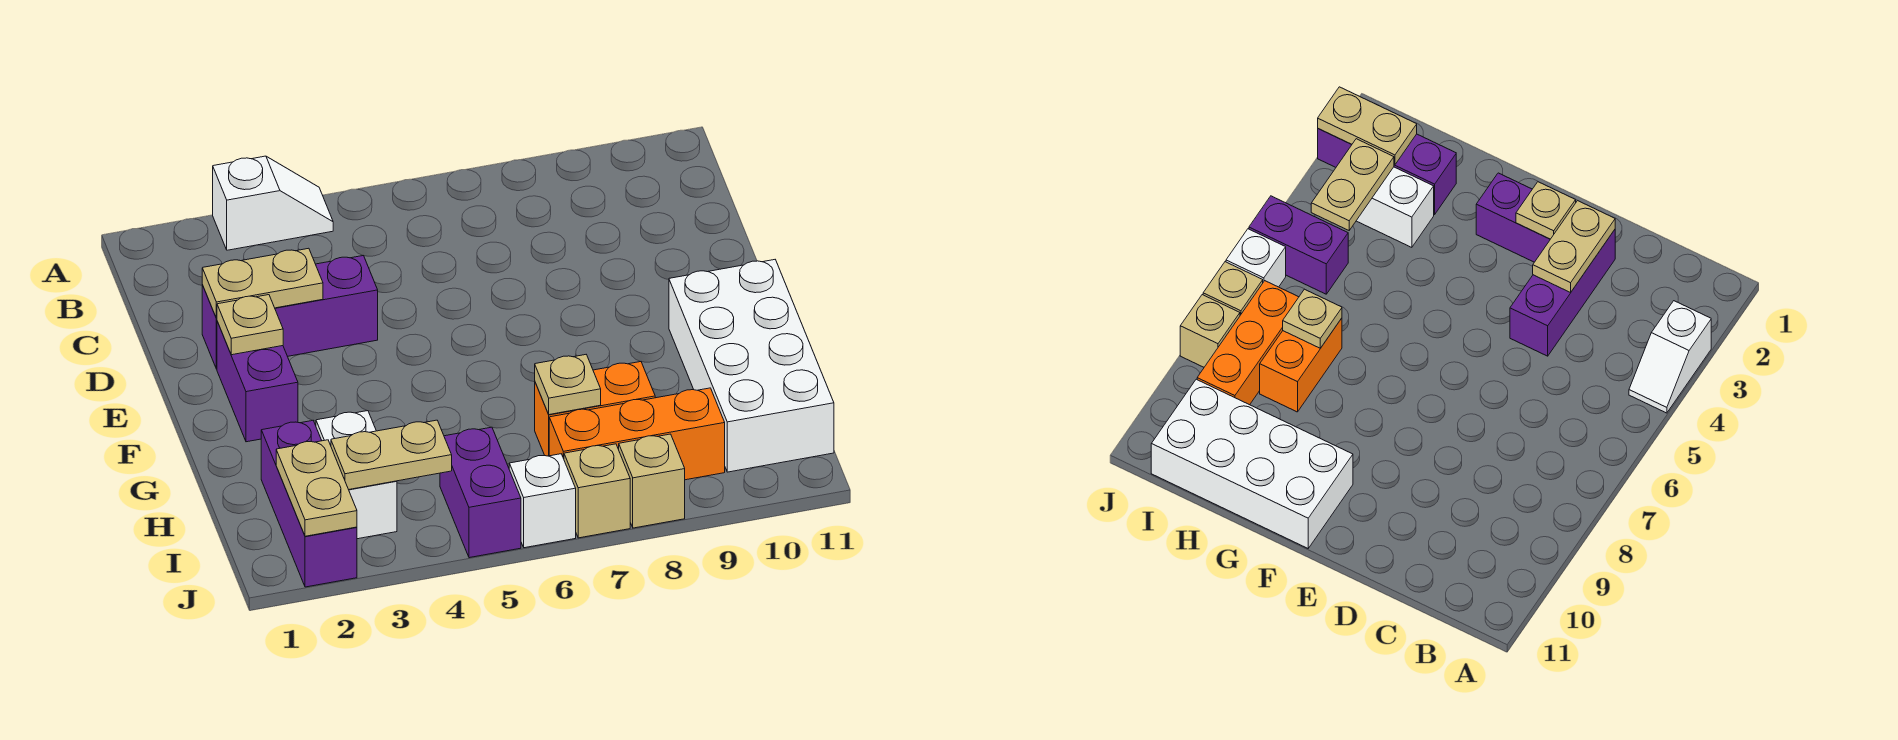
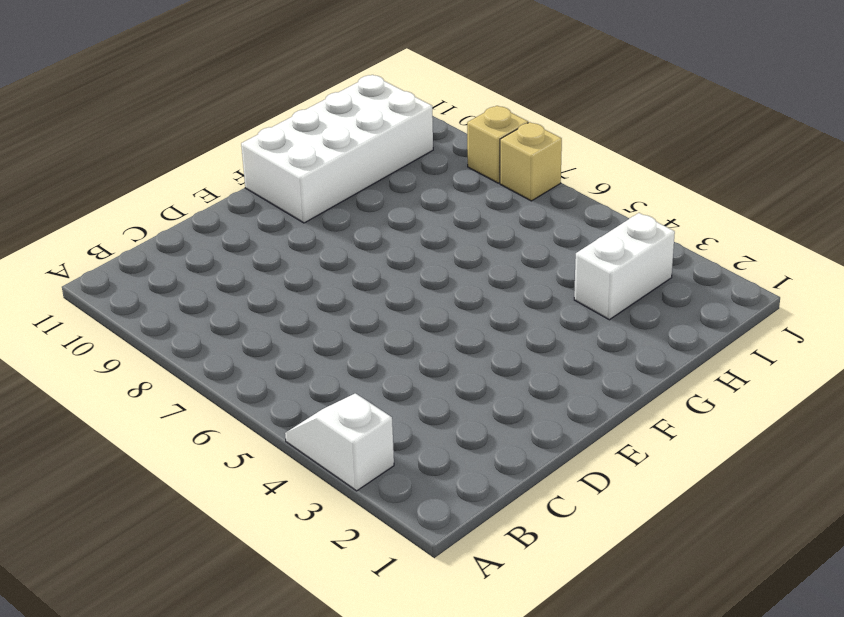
none -> purple 1x3 brick [202,256,378,369]
none -> purple 1x2 brick [217,322,298,442]
none -> purple 1x3 brick [261,420,357,587]

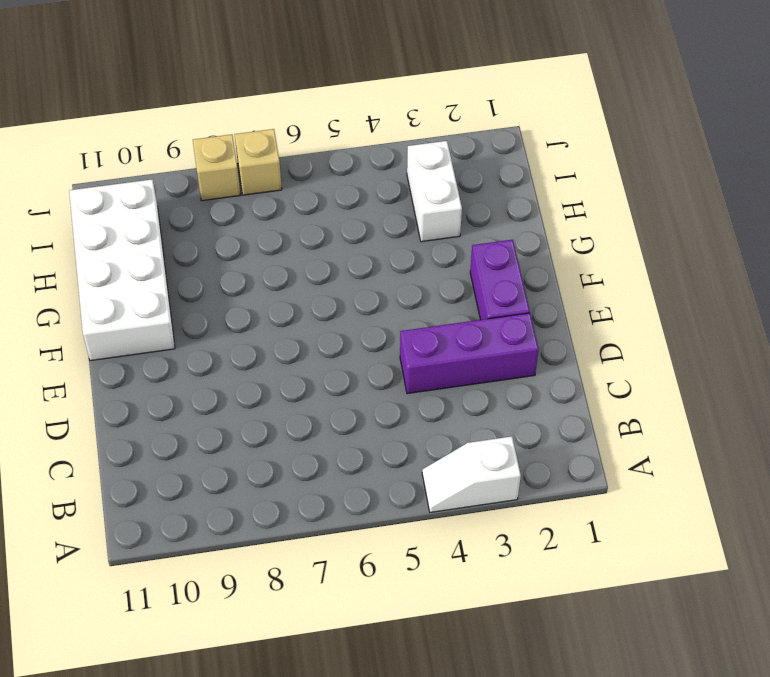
none -> purple 1x3 brick [261,420,357,587]
none -> orange 1x2 brick [535,362,655,456]
none -> purple 1x2 brick [440,427,521,558]

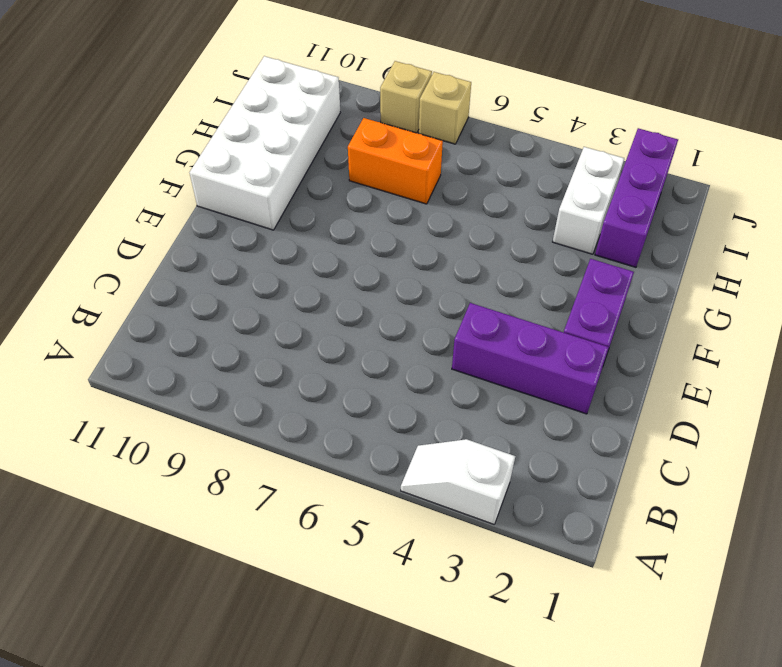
none -> purple 1x2 brick [440,427,521,558]
none -> orange 1x3 brick [549,388,725,480]
none -> white 1x1 brick [509,454,576,548]

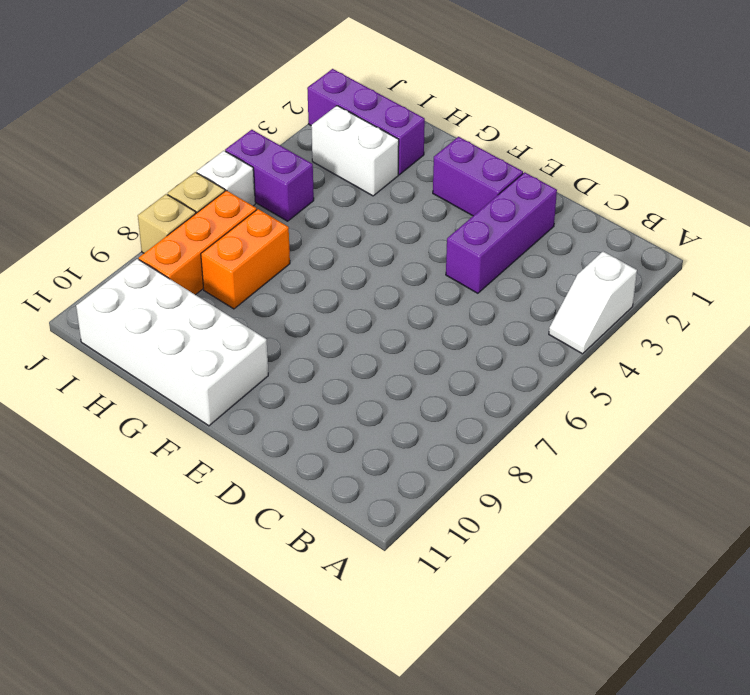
none -> tan 1x2 plate [202,248,323,318]
none -> tan 1x1 plate [217,295,283,355]
none -> tan 1x1 plate [535,355,601,415]

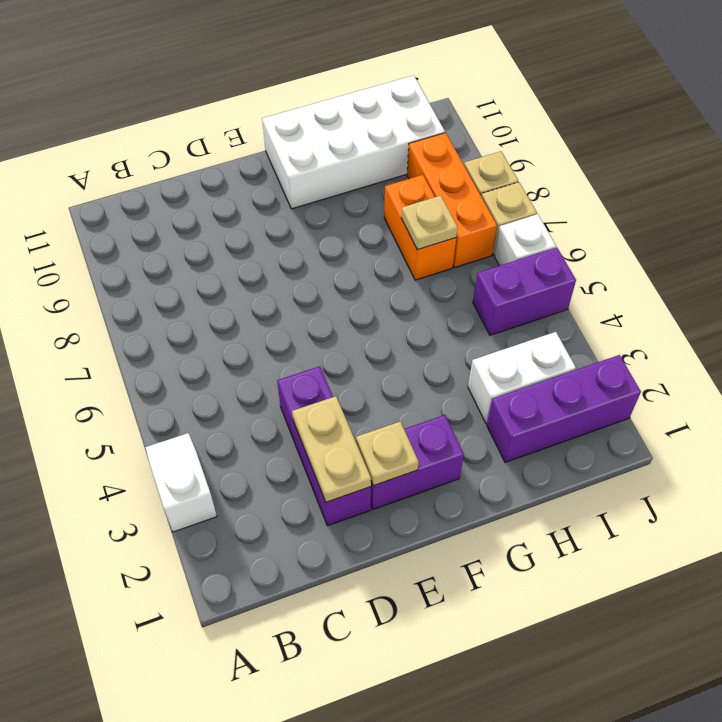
none -> tan 1x2 plate [276,440,357,536]
none -> tan 1x2 plate [331,420,452,490]

